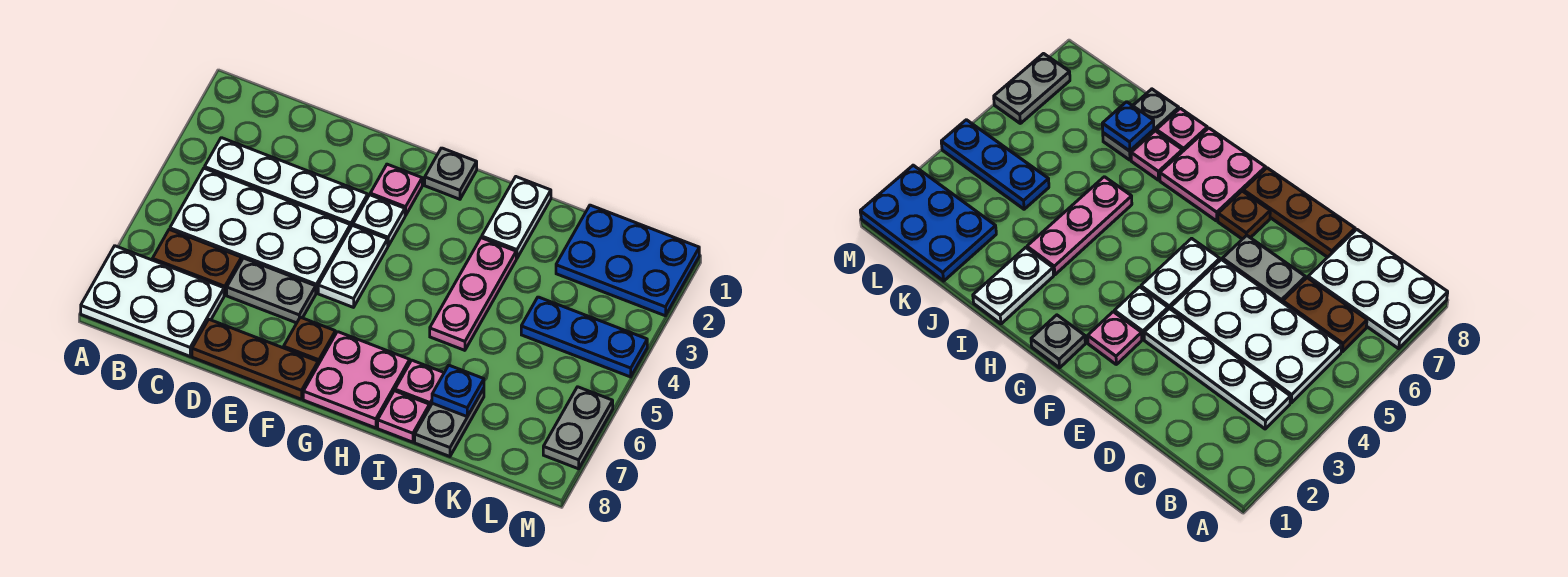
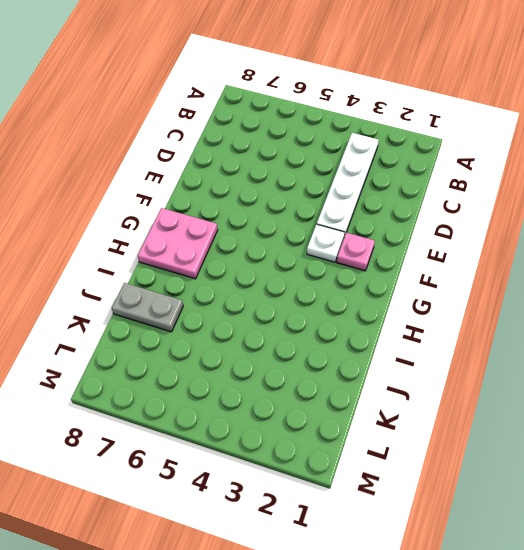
none -> white 2x3 plate [81,246,224,356]
none -> white 2x4 plate [170,168,350,293]
none -> brown 1x2 plate [152,230,241,295]

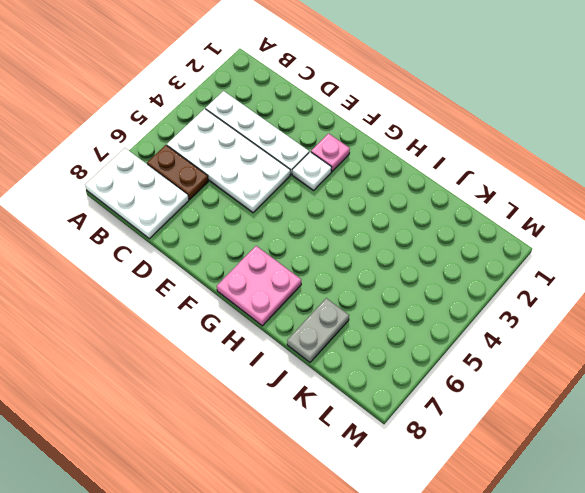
none -> grey 1x2 plate [227,258,316,323]
none -> brown 1x3 plate [192,319,318,399]
none -> white 1x2 plate [318,225,388,307]

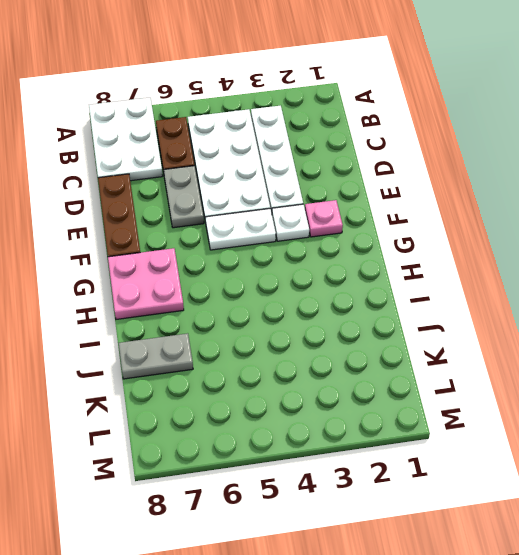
none -> brown 1x1 plate [284,317,335,365]
none -> grey 1x1 plate [425,148,477,199]
none -> white 1x2 plate [482,177,551,259]

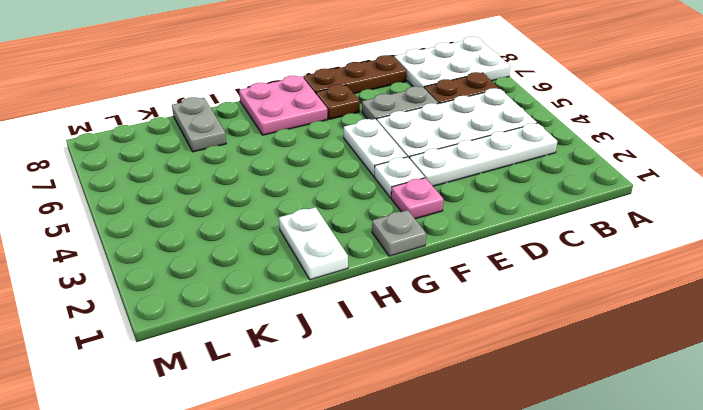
none -> pink 1x3 plate [430,238,516,350]
none -> pink 1x1 plate [395,360,444,408]
none -> pink 1x1 plate [378,391,429,442]

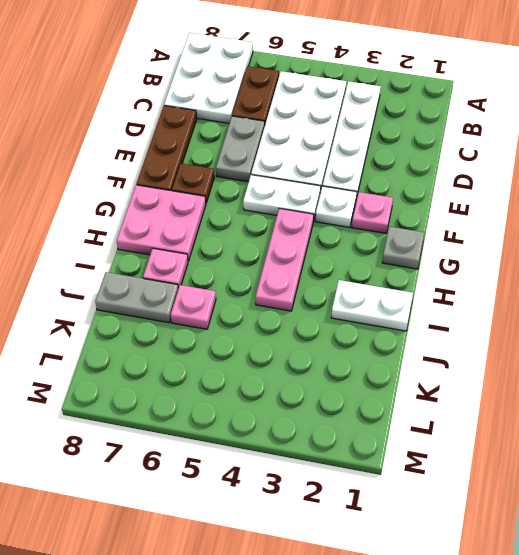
pink 1x3 plate [256,208,314,311] -> pink 1x3 plate turned to [430,238,516,350]
pink 1x1 plate [171,285,216,329] -> pink 1x1 plate moved to [378,391,429,442]
none -> blue 2x3 plate [556,205,699,316]
none -> blue 1x3 plate [521,297,647,377]
none -> grey 1x2 plate [543,387,613,469]

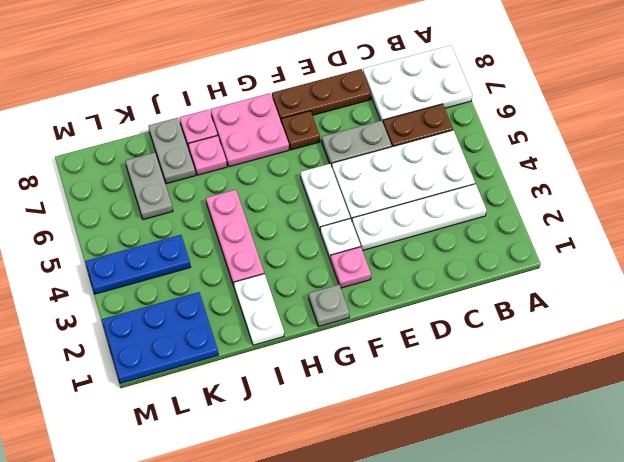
grey 1x2 plate [125,152,173,220] -> grey 1x2 plate moved to [543,387,613,469]
none -> blue 1x1 plate [432,365,484,416]

